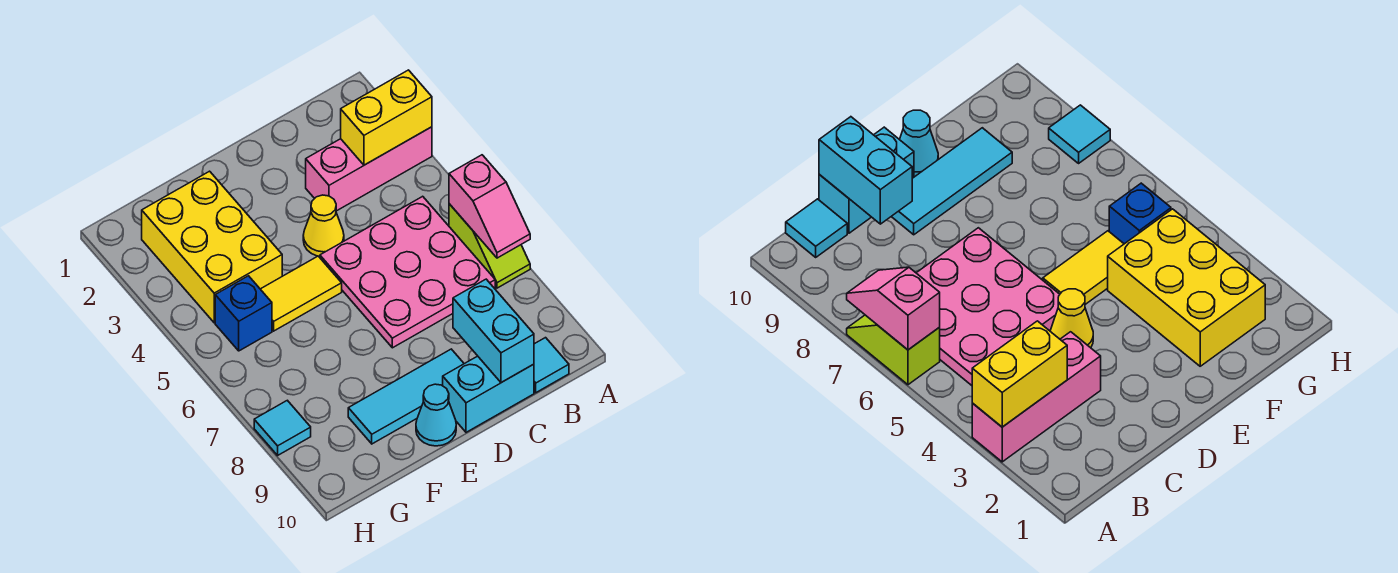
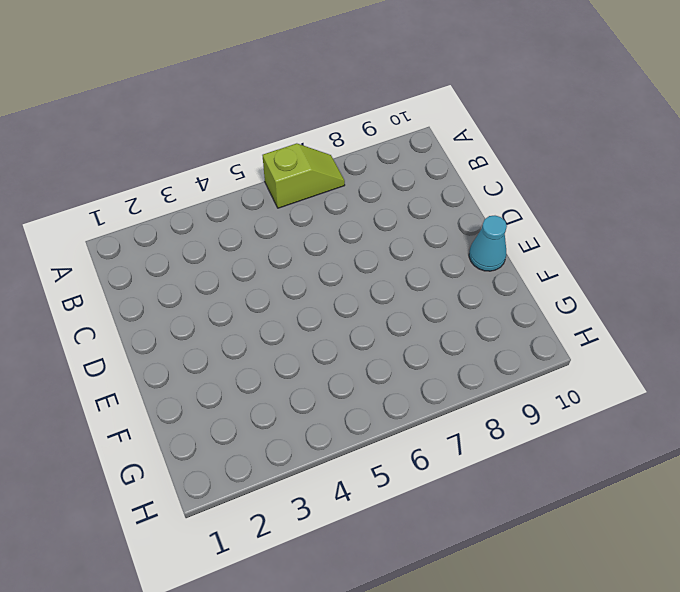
none -> pink 1x3 brick [306,127,432,211]
none -> pink 3x3 plate [320,196,495,348]
none -> cyan 1x1 tile [534,338,569,393]

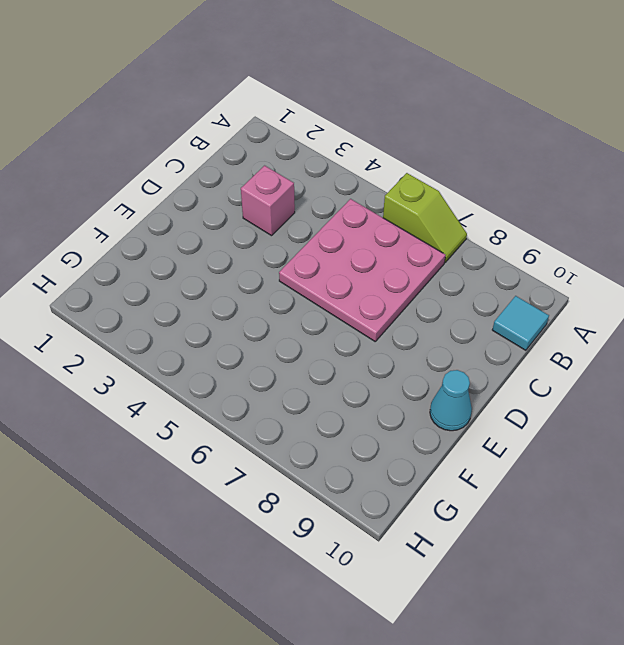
pink 1x1 brick [241,166,295,236] -> pink 1x3 brick [306,127,432,211]
none -> cyan 1x2 brick [443,356,534,432]
none -> yellow 1x1 cone [303,195,344,256]
none -> cyan 1x3 tile [348,349,464,444]

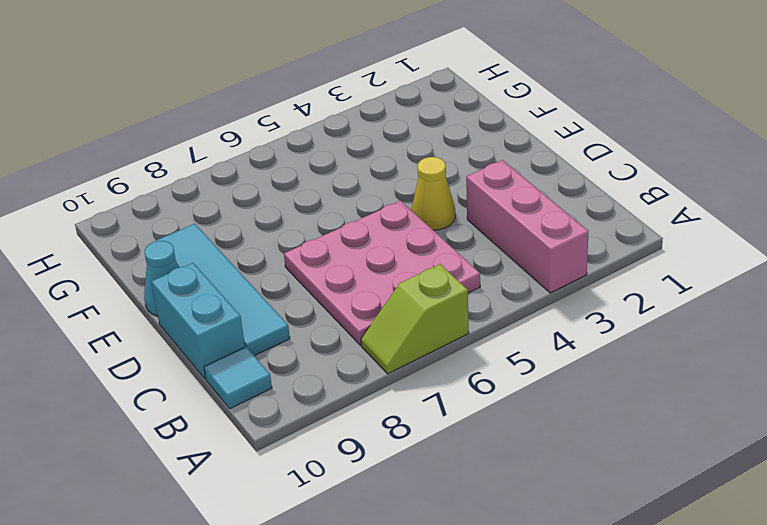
cyan 1x4 tile [156,224,290,356] -> cyan 1x3 tile [348,349,464,444]
none -> yellow 1x2 tile [261,256,342,331]
none -> yellow 2x3 brick [142,171,282,323]
none -> blue 1x1 brick [215,276,272,351]

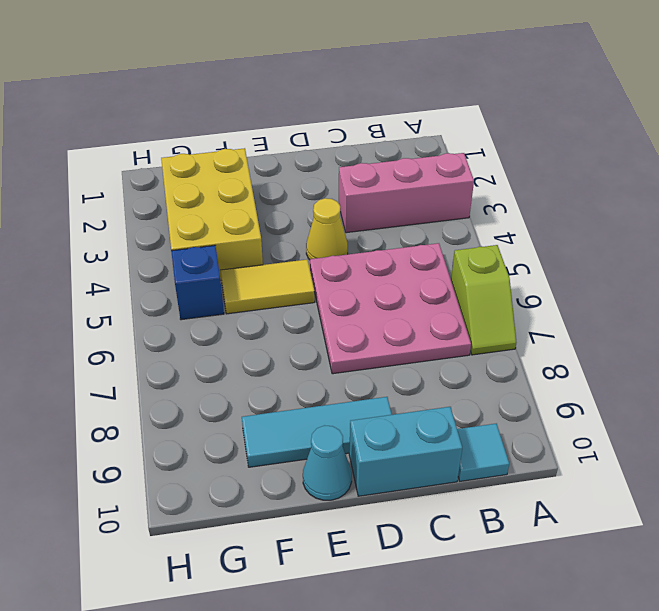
none -> cyan 1x1 tile [254,400,311,455]
none -> yellow 1x2 brick [341,70,432,165]
none -> pink 1x2 slope [449,155,530,258]

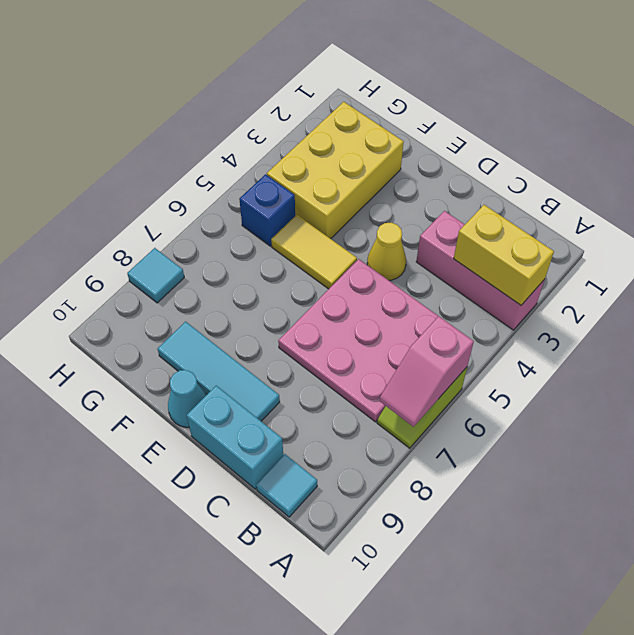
none -> cyan 1x2 brick [453,279,534,383]

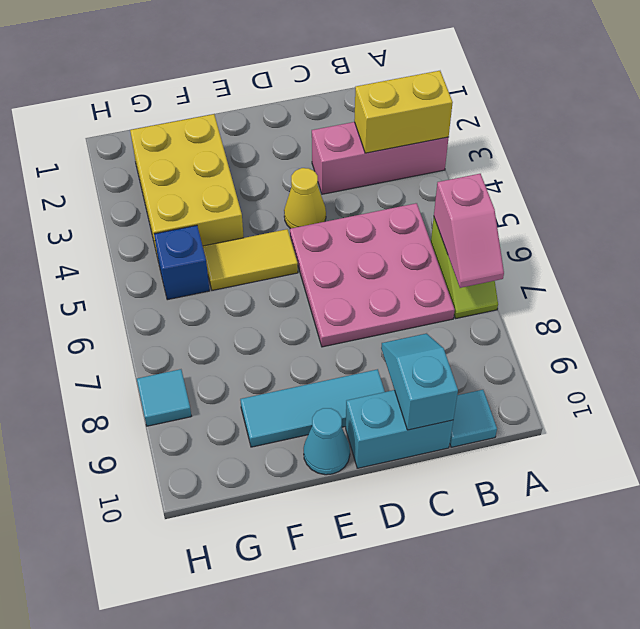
cyan 1x2 slope [381,334,458,430] -> cyan 1x2 brick [453,279,534,383]

